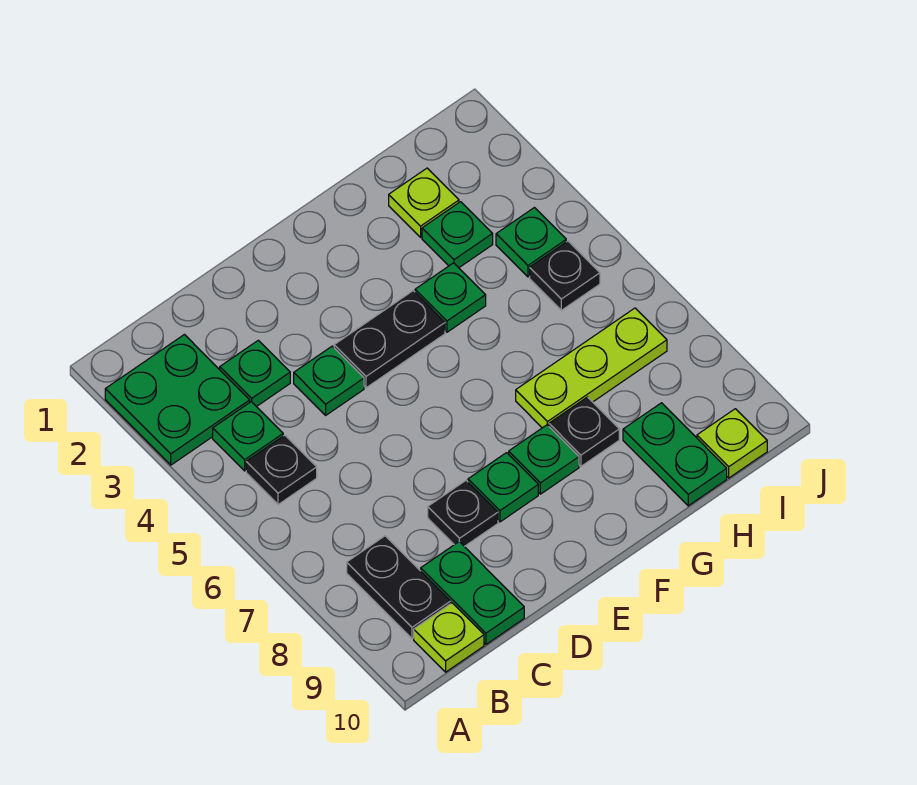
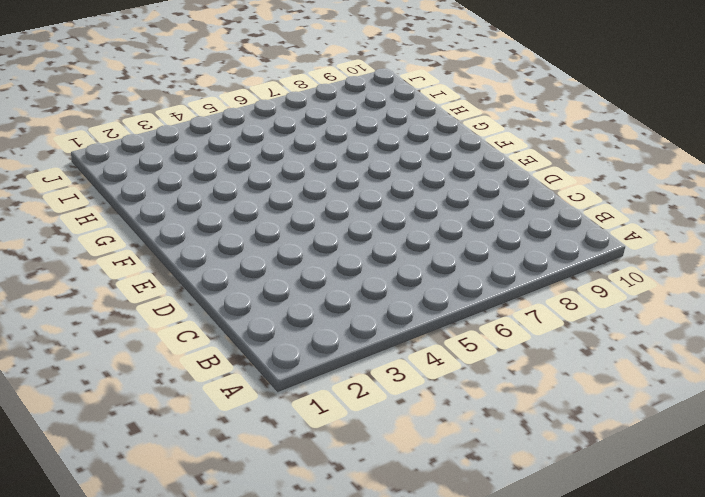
none -> green 2x2 plate [105,335,250,465]
none -> green 1x1 plate [213,402,283,471]
none -> black 1x1 plate [246,435,317,505]

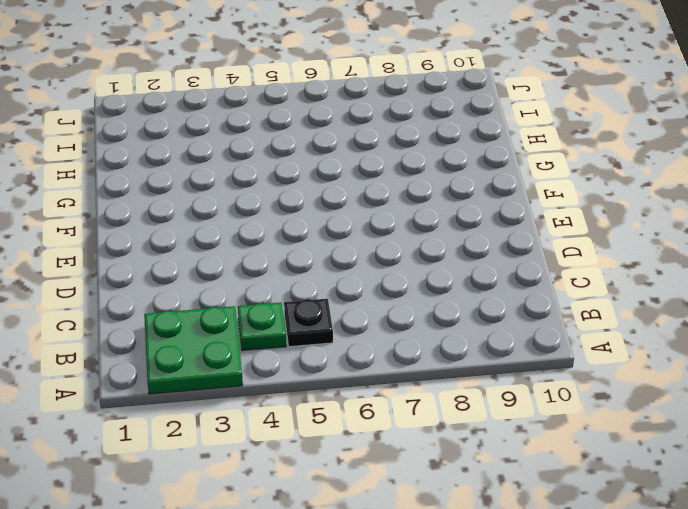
none -> black 1x2 plate [347,536,451,639]
none -> lime 1x1 plate [414,603,484,672]
none -> green 1x1 plate [220,340,290,407]

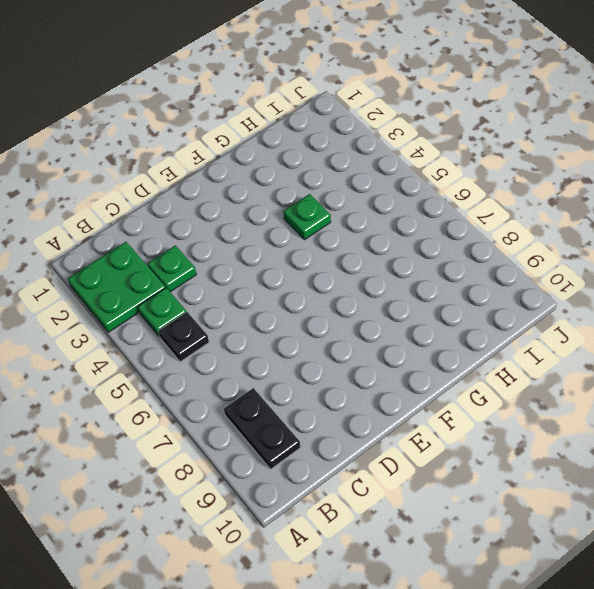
none -> lime 1x1 plate [414,603,484,672]
none -> green 1x2 plate [421,542,524,644]
none -> green 1x1 plate [294,346,364,415]

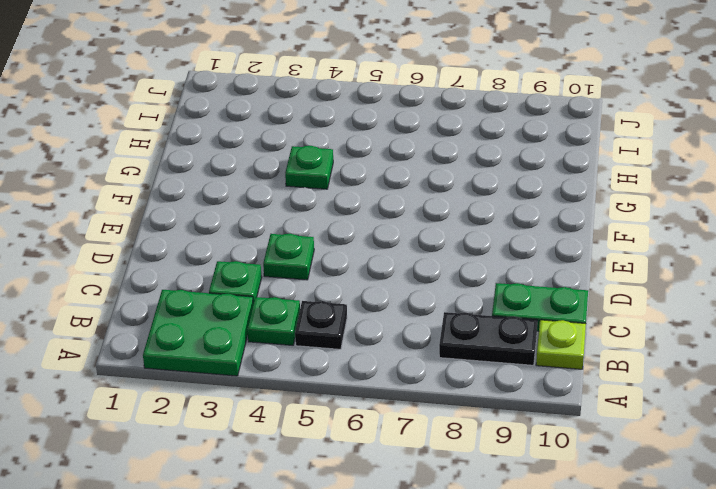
none -> black 1x1 plate [428,480,498,546]
none -> black 1x2 plate [334,291,445,388]
none -> green 1x1 plate [468,453,538,522]

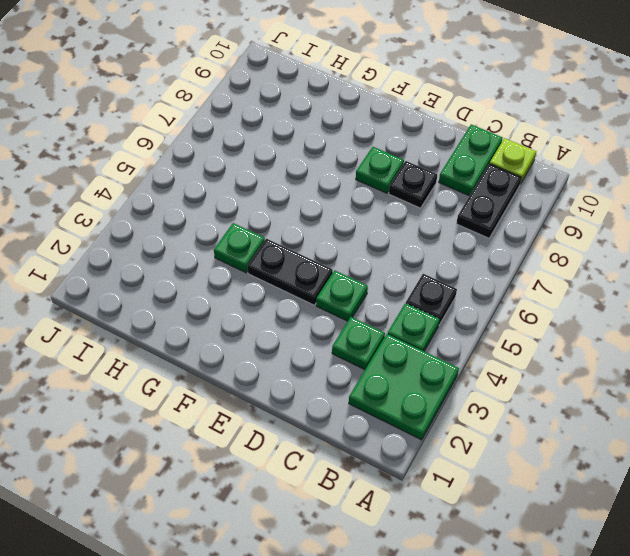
none -> green 1x1 plate [509,425,579,494]
none -> lime 1x3 plate [516,308,667,428]
none -> black 1x1 plate [549,397,619,466]

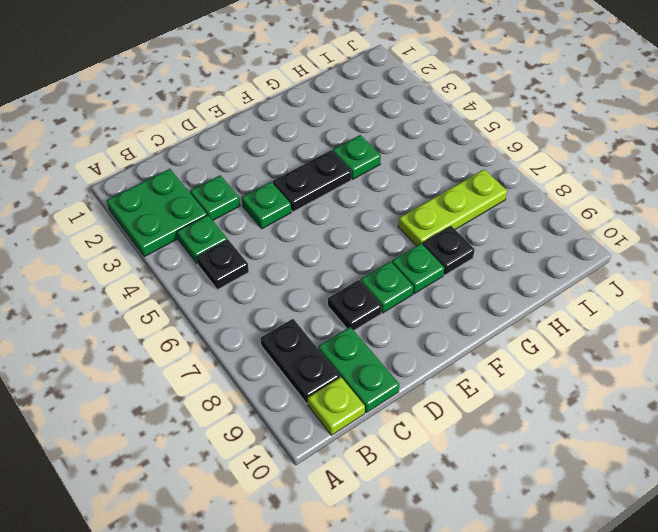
none -> lime 1x1 plate [389,168,459,237]
none -> green 1x1 plate [422,202,493,268]
none -> green 1x2 plate [623,403,727,506]

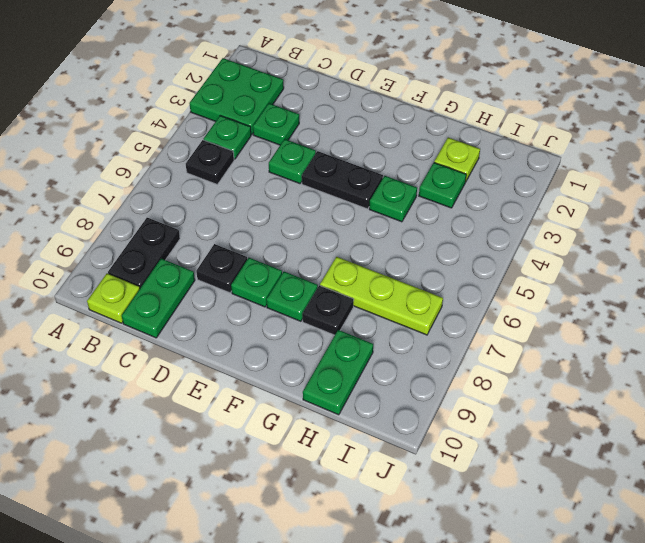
none -> green 1x1 plate [496,208,566,277]
none -> black 1x1 plate [530,241,600,310]
none -> lime 1x1 plate [697,409,767,478]

